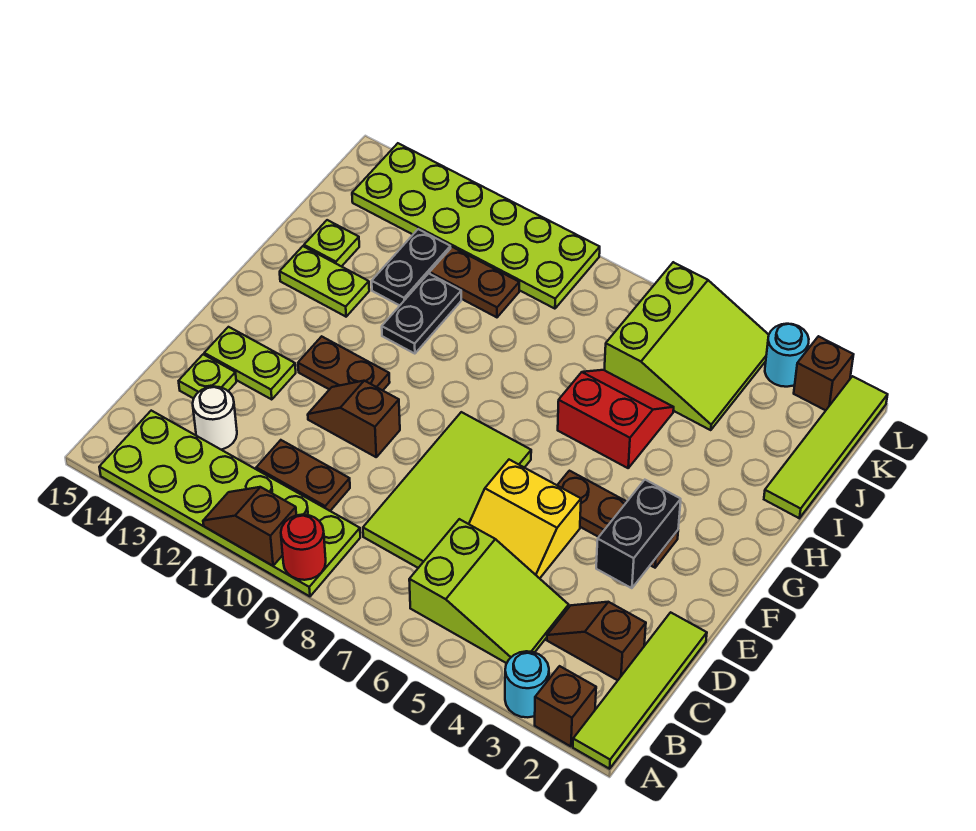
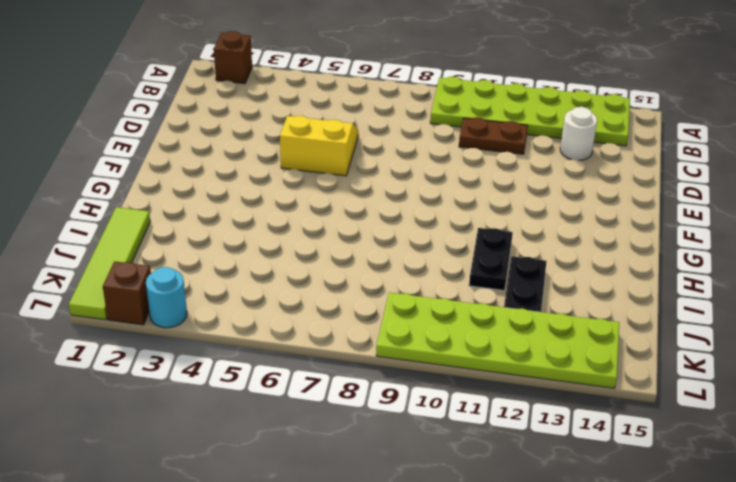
none -> lime 1x4 tile [573,612,707,769]
none -> cyan 1x1 round brick [505,651,549,717]
none -> lime 2x3 slope [409,519,569,663]

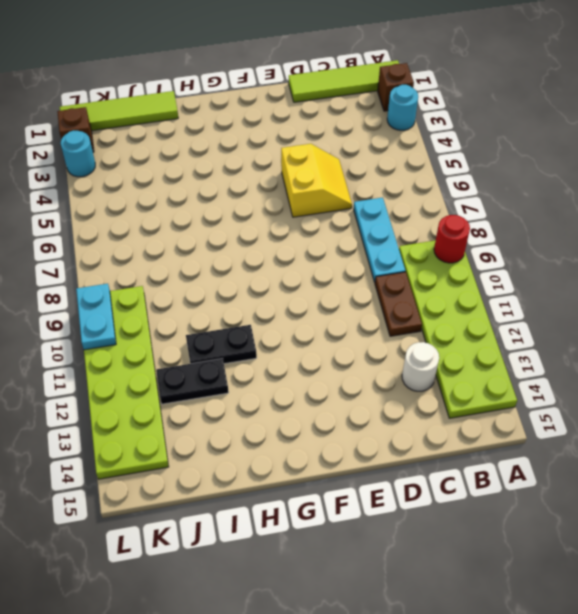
cyan 1x3 plate [354,198,405,282] -> lime 2x4 tile [363,412,531,568]
cyan 1x2 plate [76,284,116,350] -> none
none -> lime 2x3 slope [409,519,569,663]
none -> brown 1x2 slope [547,602,646,680]
none -> lime 1x1 plate [179,354,236,398]

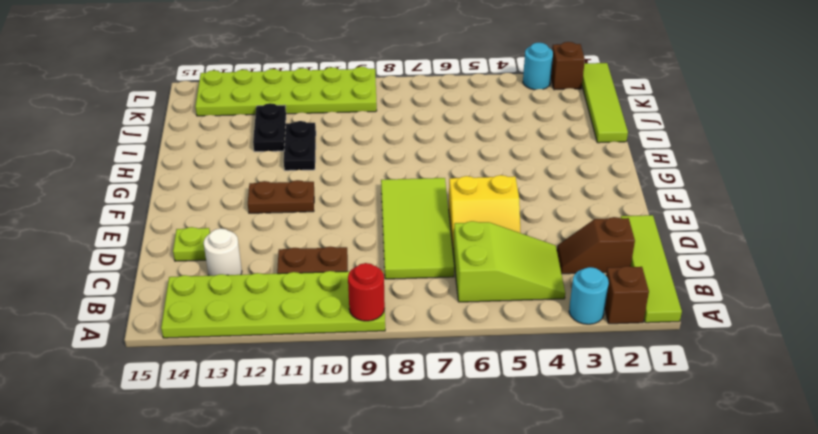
none -> brown 1x2 slope [308,381,400,457]
none -> lime 1x2 plate [204,327,296,400]
none -> brown 1x3 plate [557,471,678,568]

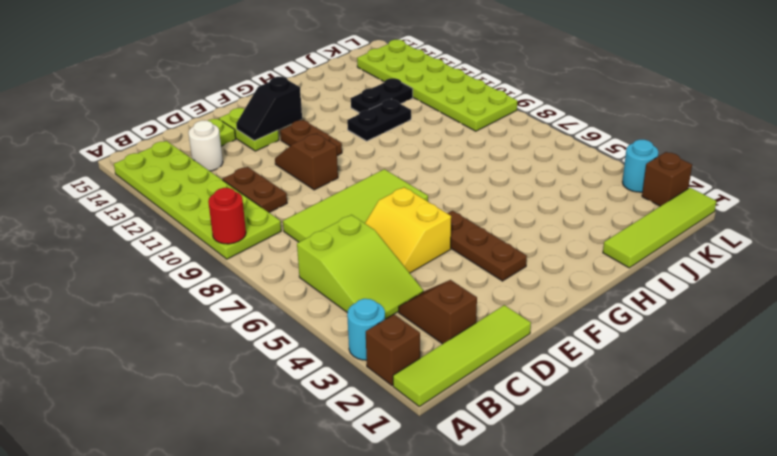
black 1x2 slope [236,77,302,141] -> none
none -> red 2x2 slope [558,370,674,468]
none -> lime 1x2 plate [280,246,369,317]
none -> lime 1x1 plate [304,220,359,267]

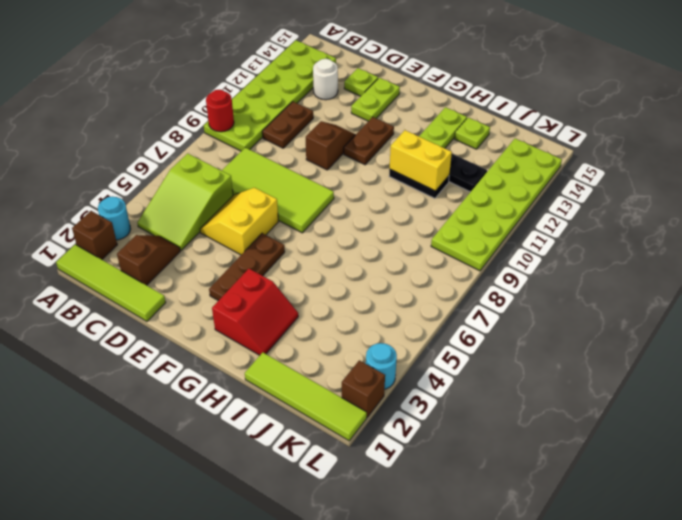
red 2x2 slope [212,269,298,355] -> red 2x2 slope moved to [558,370,674,468]
yellow 1x2 brick [390,130,452,191] -> none
none -> lime 3x3 slope [604,262,769,430]
none -> brown 1x2 plate [430,247,519,317]
none -> brown 1x2 slope [203,487,296,566]

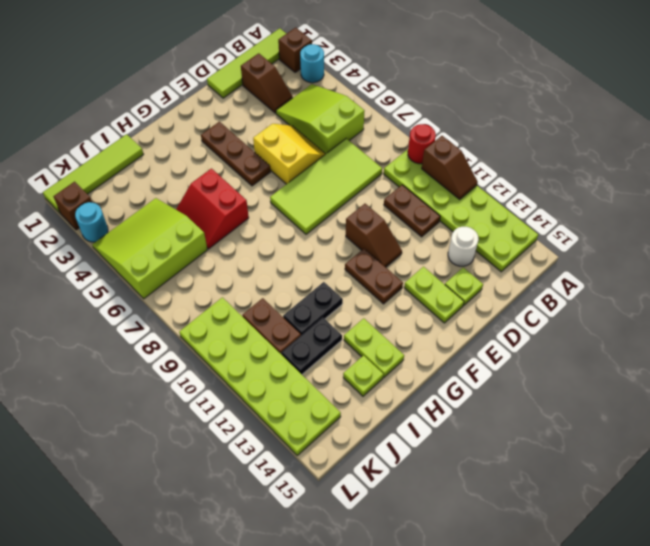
none -> black 1x2 brick [596,480,681,588]

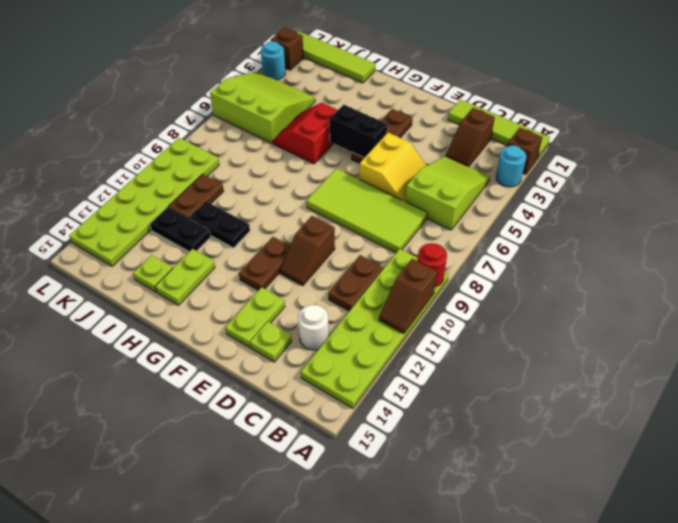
black 1x2 brick [330,105,387,158] -> black 1x2 brick moved to [596,480,681,588]

